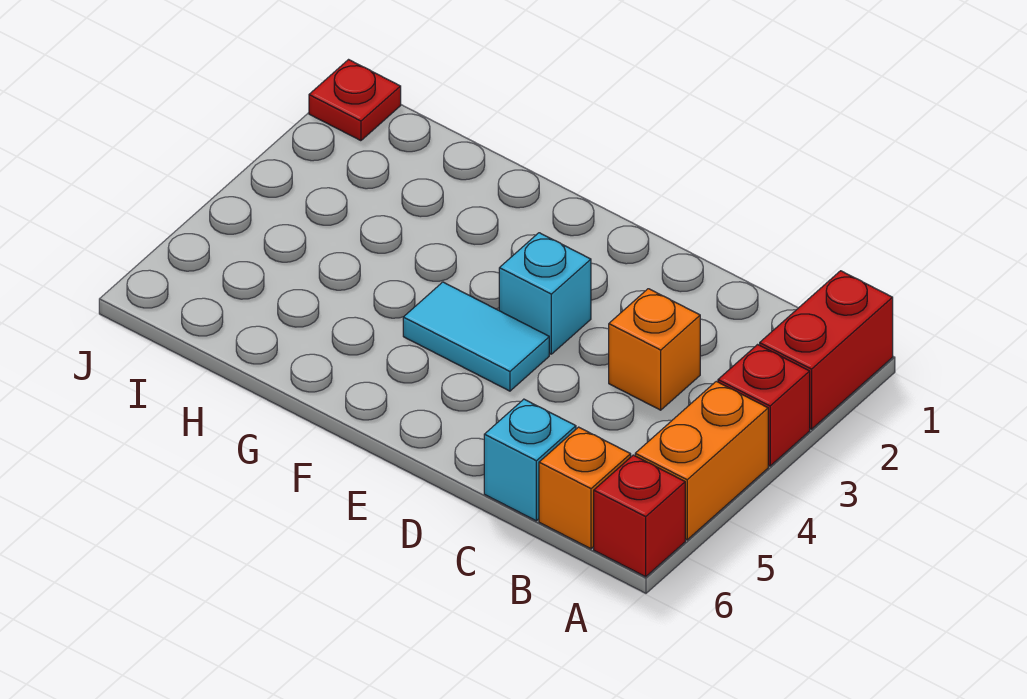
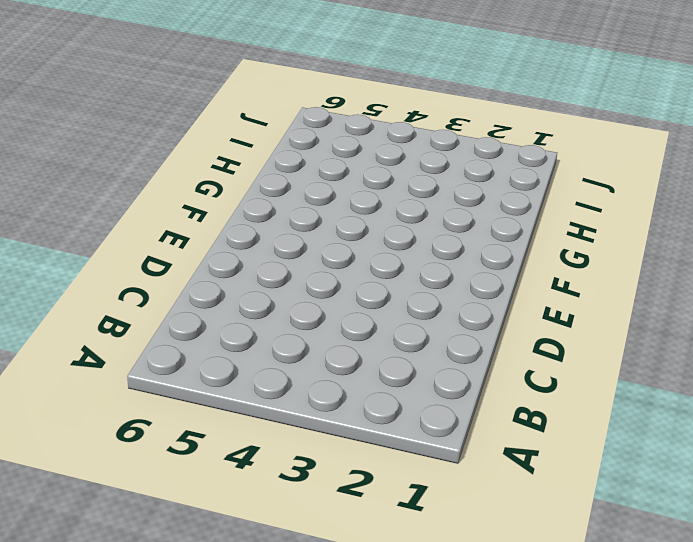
none -> red 1x2 brick [760,271,893,429]
none -> red 1x1 brick [718,345,810,466]

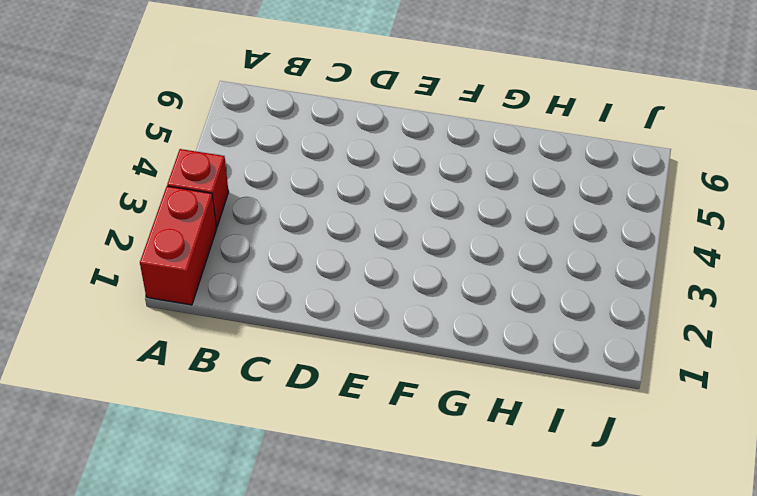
none -> orange 1x2 brick [635,381,768,540]
none -> red 1x1 brick [594,455,685,577]

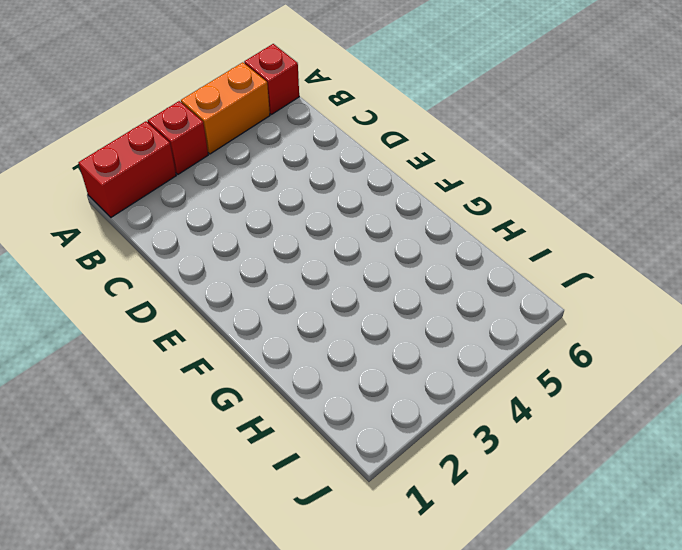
none -> orange 1x1 brick [539,427,631,549]
none -> orange 1x1 brick [609,289,700,410]

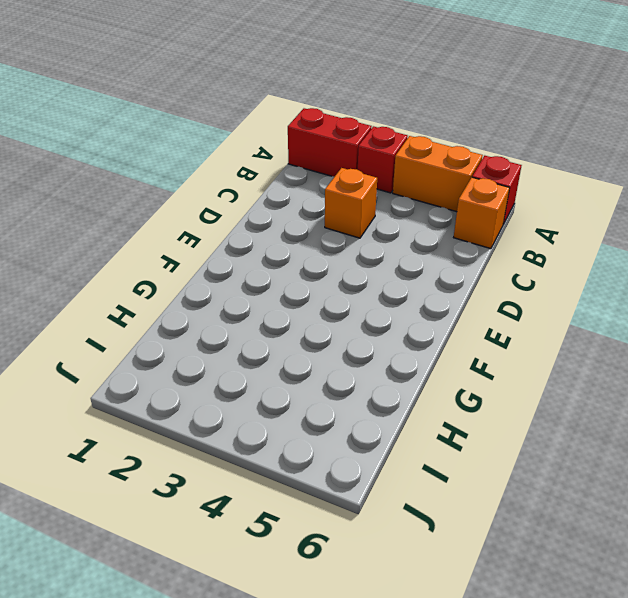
none -> cyan 1x1 brick [484,399,576,521]
none -> cyan 1x1 brick [499,233,591,354]

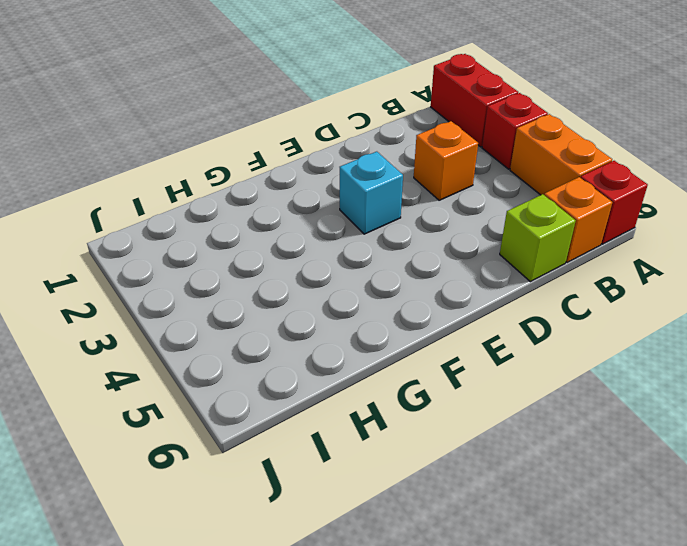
lime 1x1 brick [500,194,576,282] -> cyan 1x1 brick [484,399,576,521]
none -> cyan 1x2 tile [403,282,549,391]
none -> red 1x1 plate [309,60,401,141]

